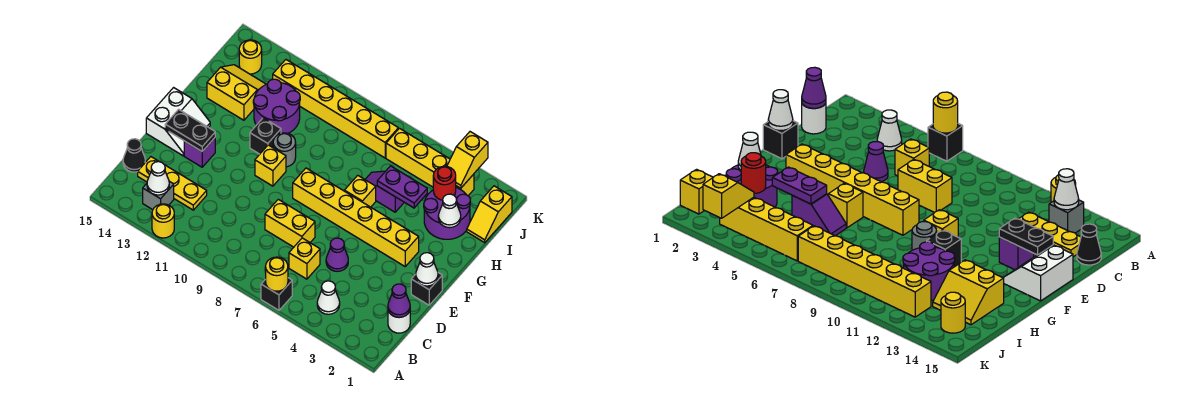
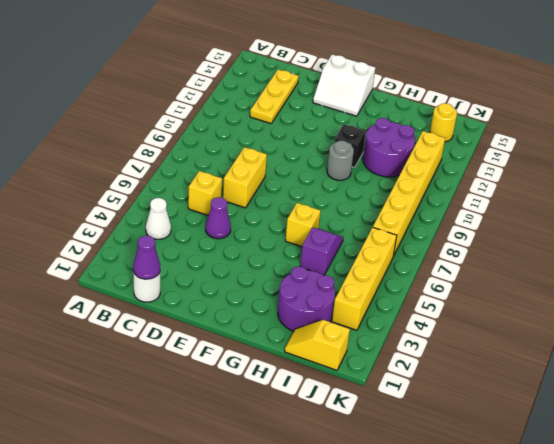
none -> black 1x1 brick [261,278,292,310]
none -> yellow 1x1 round brick [152,204,174,238]
none -> grey 1x1 brick [143,181,174,210]
none -> black 1x1 cone [123,139,145,172]

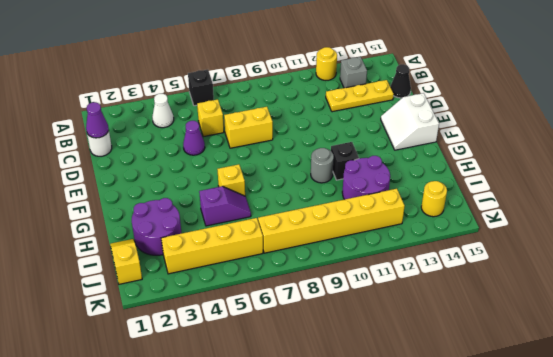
none -> black 1x1 brick [411,273,442,305]
none -> purple 1x1 brick [184,138,215,167]
none -> yellow 1x6 brick [293,168,419,266]
none -> yellow 1x1 brick [255,145,286,186]

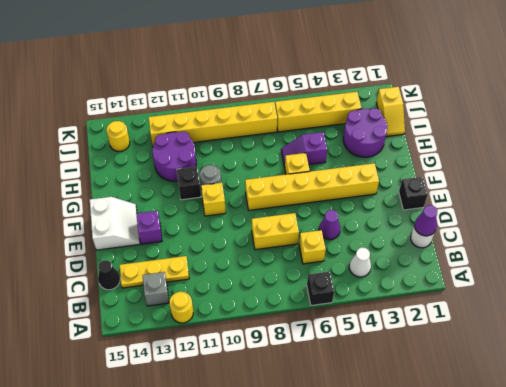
none -> yellow 2x2 slope [207,65,266,120]
none -> yellow 1x1 round brick [266,257,288,291]
none -> white 1x1 cone [147,162,169,195]
none -> white 1x1 cone [416,253,438,286]

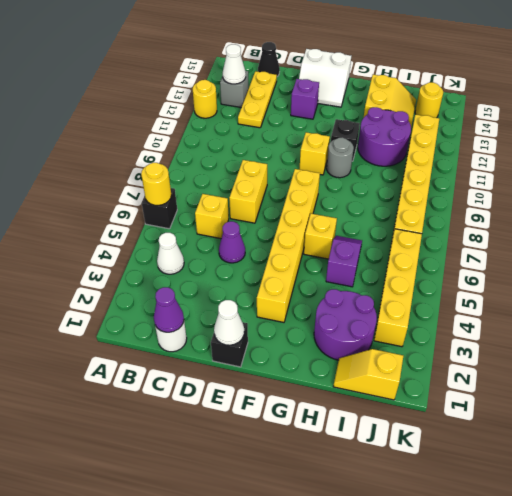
none -> black 1x2 plate [165,109,215,151]
none -> white 1x1 cone [438,194,461,228]
none -> purple 1x2 plate [377,166,427,208]
none -> red 1x1 round brick [433,166,456,200]

